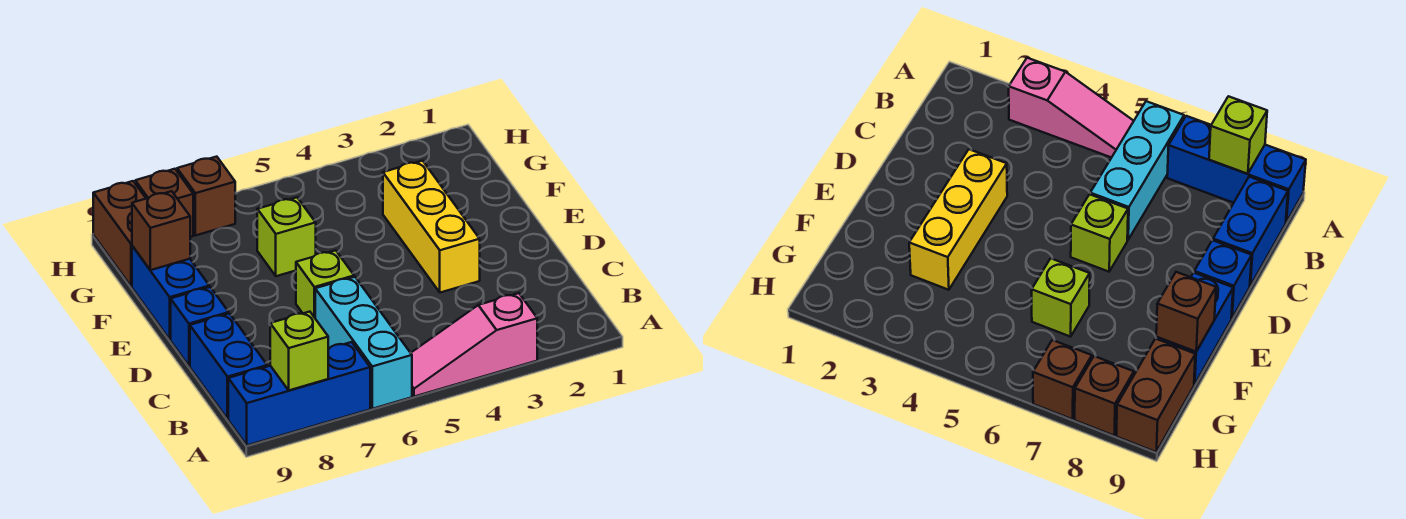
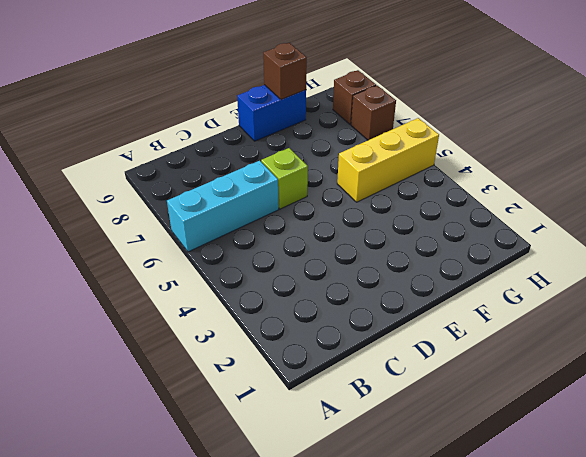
yellow 1x3 brick [337,118,439,202] -> yellow 1x3 brick moved to [383,161,480,293]
none -> pink 1x3 slope [411,293,537,397]
none -> blue 1x3 brick [228,342,370,445]
none -> blue 1x2 brick [190,314,267,419]

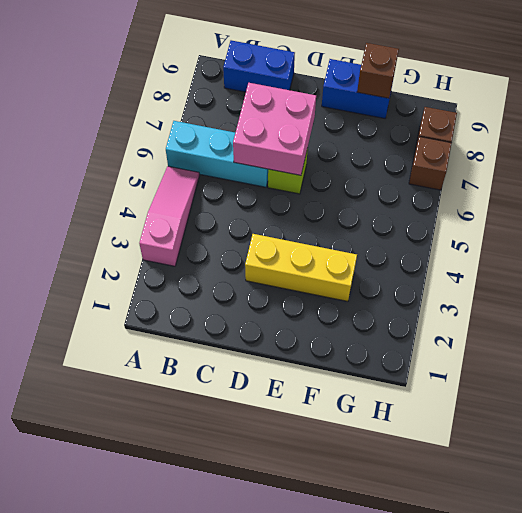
pink 2x2 brick [233,83,316,175] -> none
none -> blue 1x3 brick [228,342,370,445]
none -> blue 1x1 brick [171,287,229,366]
none -> lime 1x1 brick [257,197,316,276]

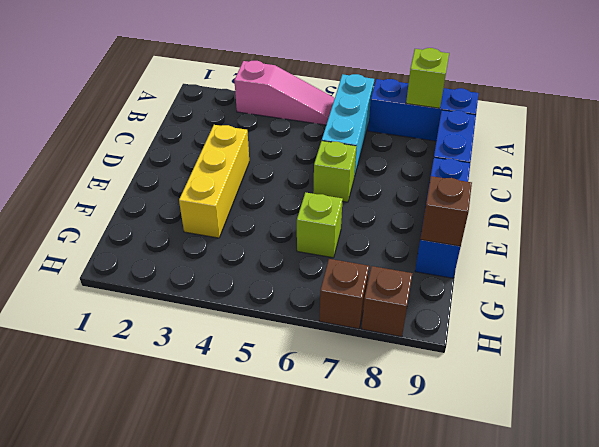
none -> brown 1x2 brick [93,181,146,286]

